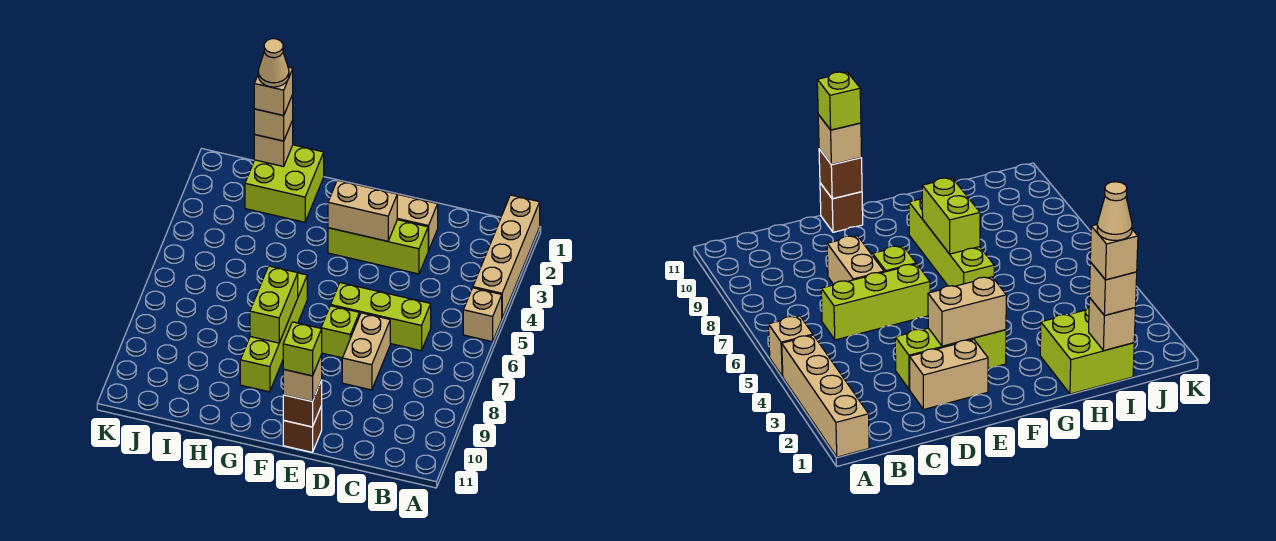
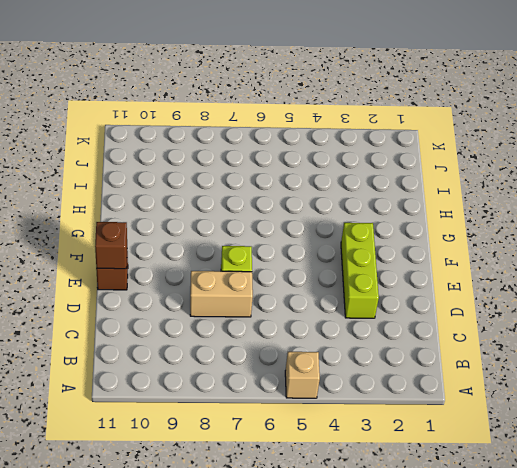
none -> tan 1x4 brick [473,195,540,318]
none -> lime 1x3 brick [331,283,431,351]
none -> tan 1x2 brick [397,194,438,251]

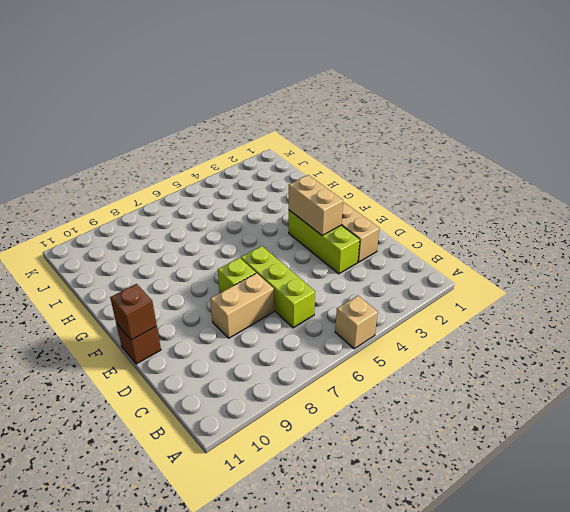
none -> tan 1x4 brick [473,195,540,318]
none -> lime 1x4 brick [240,273,307,392]
none -> lime 2x2 brick [245,145,324,222]

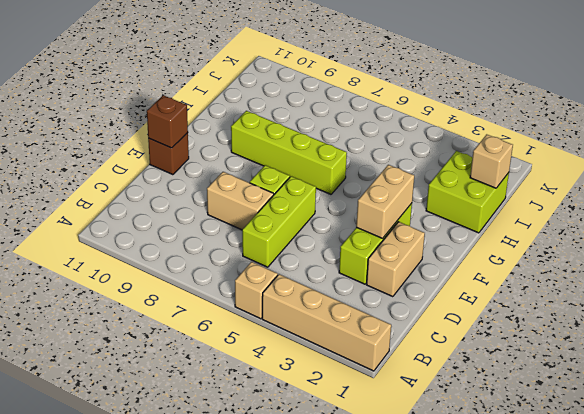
none -> lime 1x2 brick [250,266,298,343]
none -> tan 1x1 brick [283,355,322,401]
none -> tan 1x1 brick [254,95,293,141]

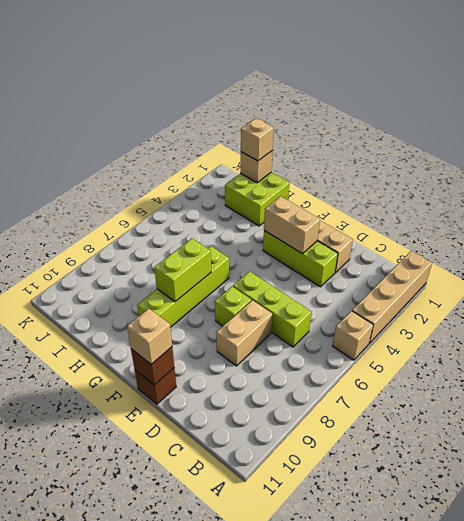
none -> lime 1x1 brick [283,322,322,376]
none -> tan 1x1 brick [254,67,293,115]
none -> tan 1x1 cone [258,39,289,87]

